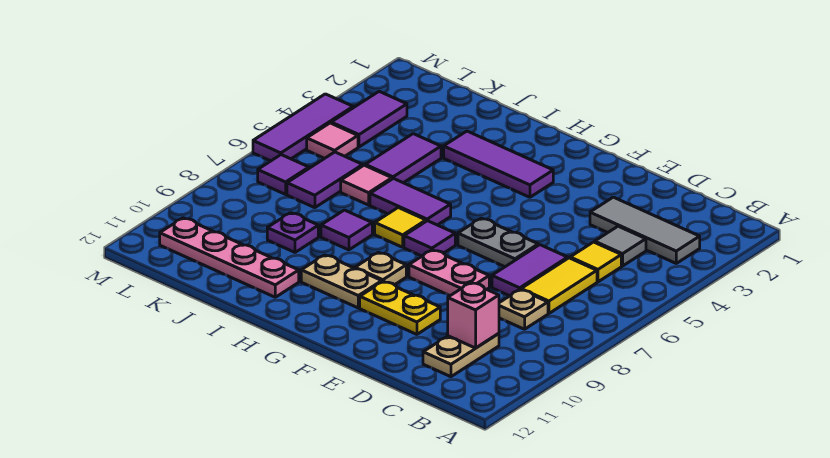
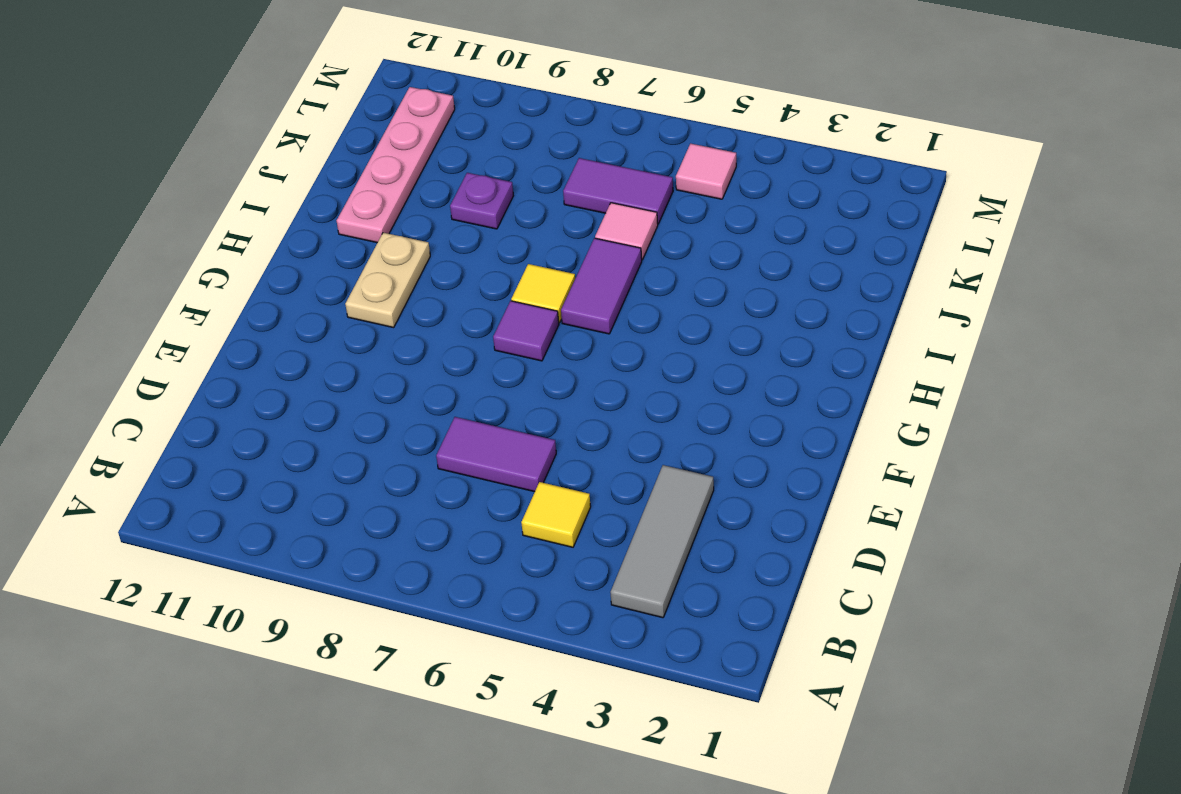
none -> grey 1x1 tile [595,226,646,266]
none -> yellow 1x2 tile [521,258,597,313]
none -> tan 1x1 plate [499,290,548,329]

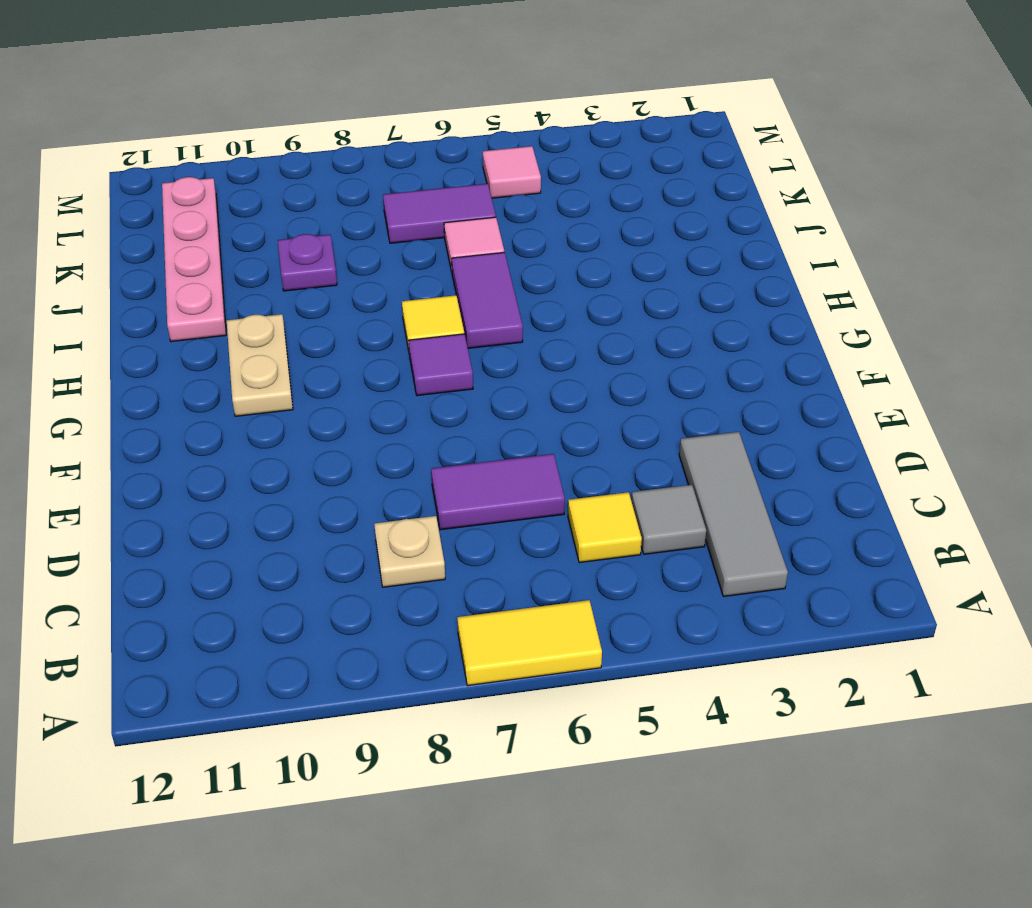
yellow 1x2 tile [457,600,602,686] -> yellow 1x2 tile moved to [521,258,597,313]
none -> tan 1x2 plate [423,334,499,377]
none -> grey 1x2 plate [458,218,538,267]
none -> pink 1x2 plate [409,250,489,296]

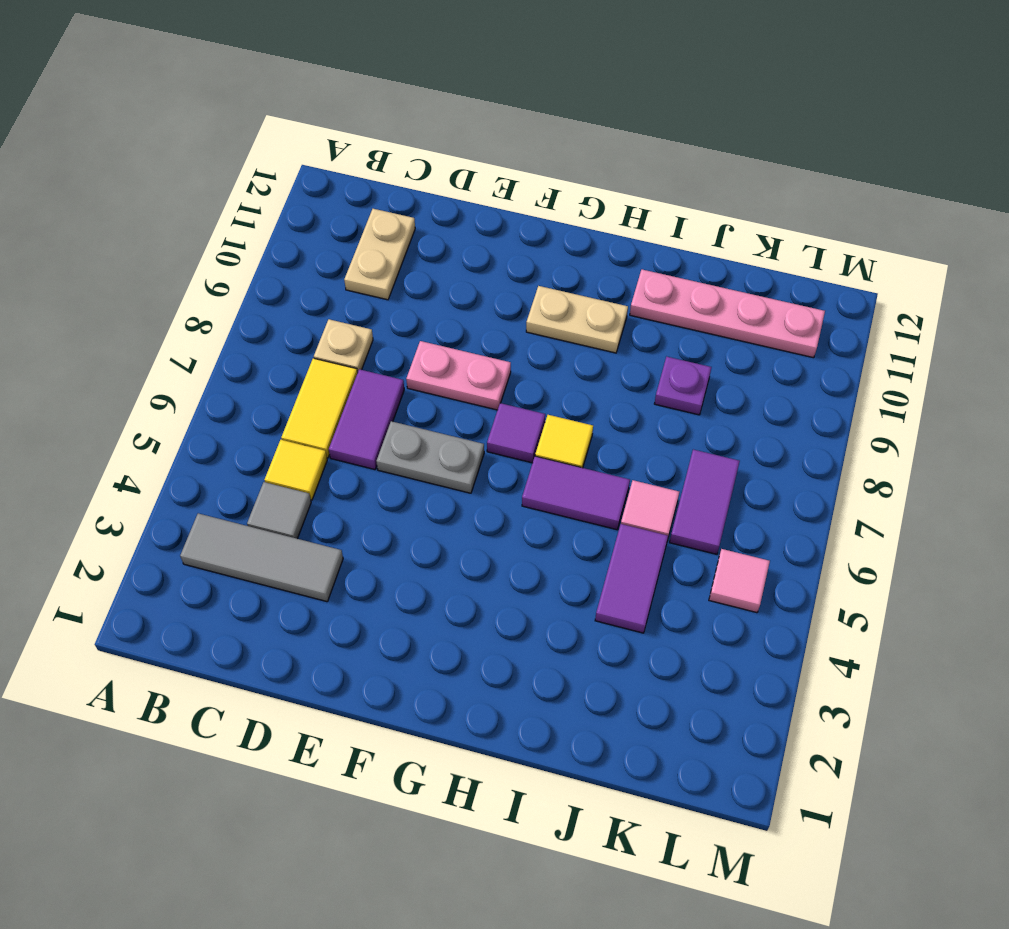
none -> yellow 1x2 plate [360,281,440,334]
none -> purple 1x3 tile [444,131,553,197]
none -> tan 1x1 plate [355,252,406,285]

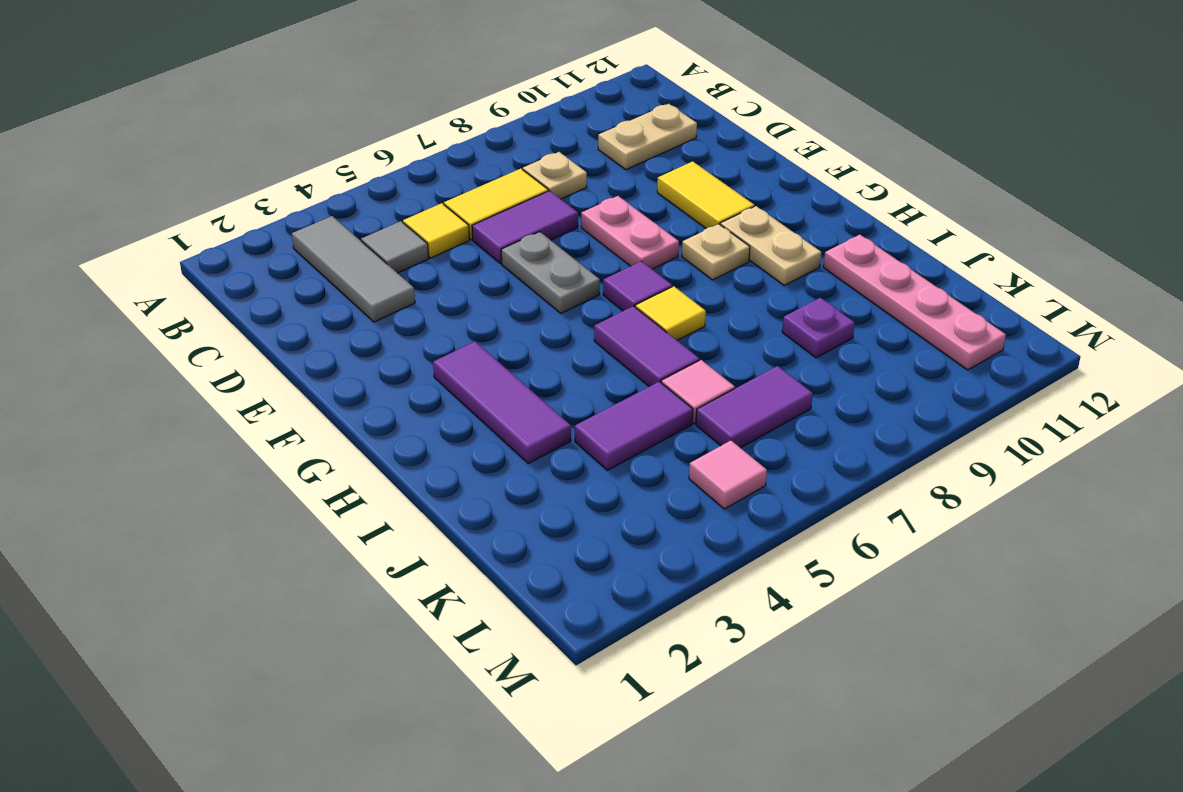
yellow 1x2 tile [657,161,754,228] -> yellow 1x2 plate [360,281,440,334]
none -> purple 1x1 tile [321,210,372,250]
none -> purple 1x2 tile [331,91,407,147]
none -> purple 1x1 tile [258,155,309,194]

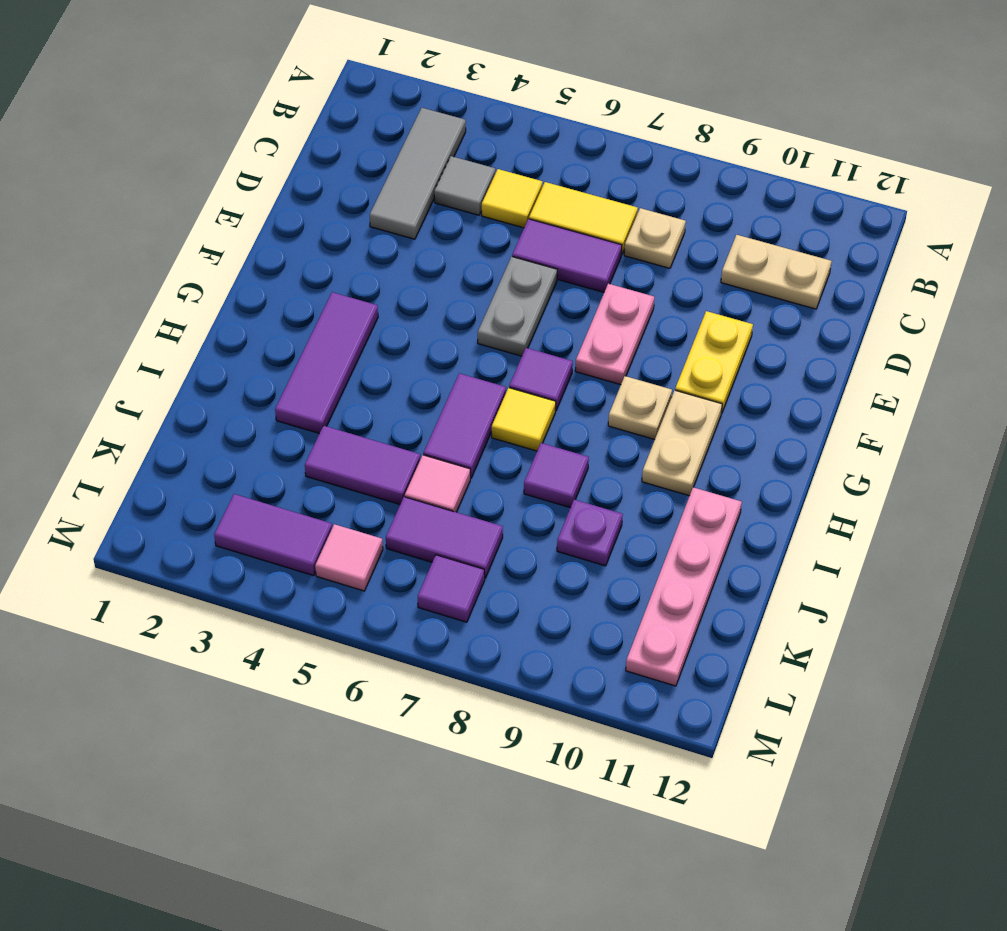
none -> purple 1x3 tile [253,94,353,161]
none -> pink 1x1 brick [448,283,499,348]

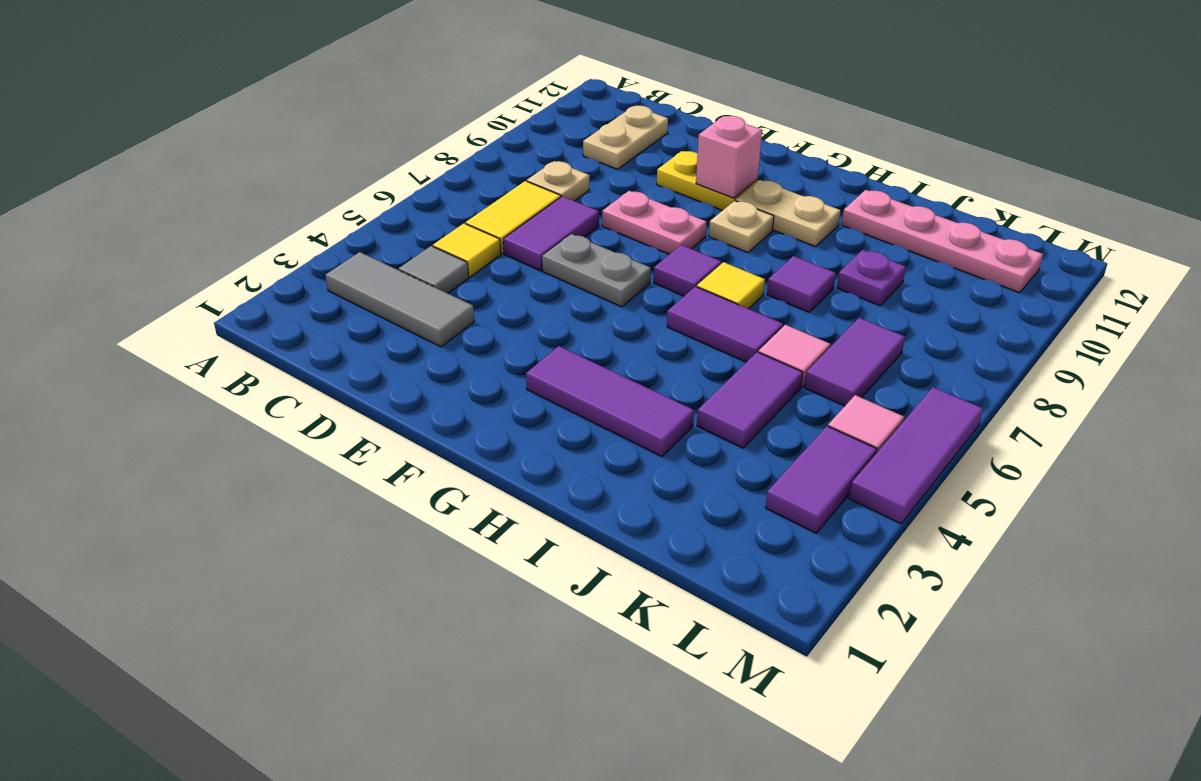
pink 1x1 brick [696,116,762,198] -> pink 1x1 brick moved to [448,283,499,348]
none -> purple 1x1 tile [258,155,309,194]

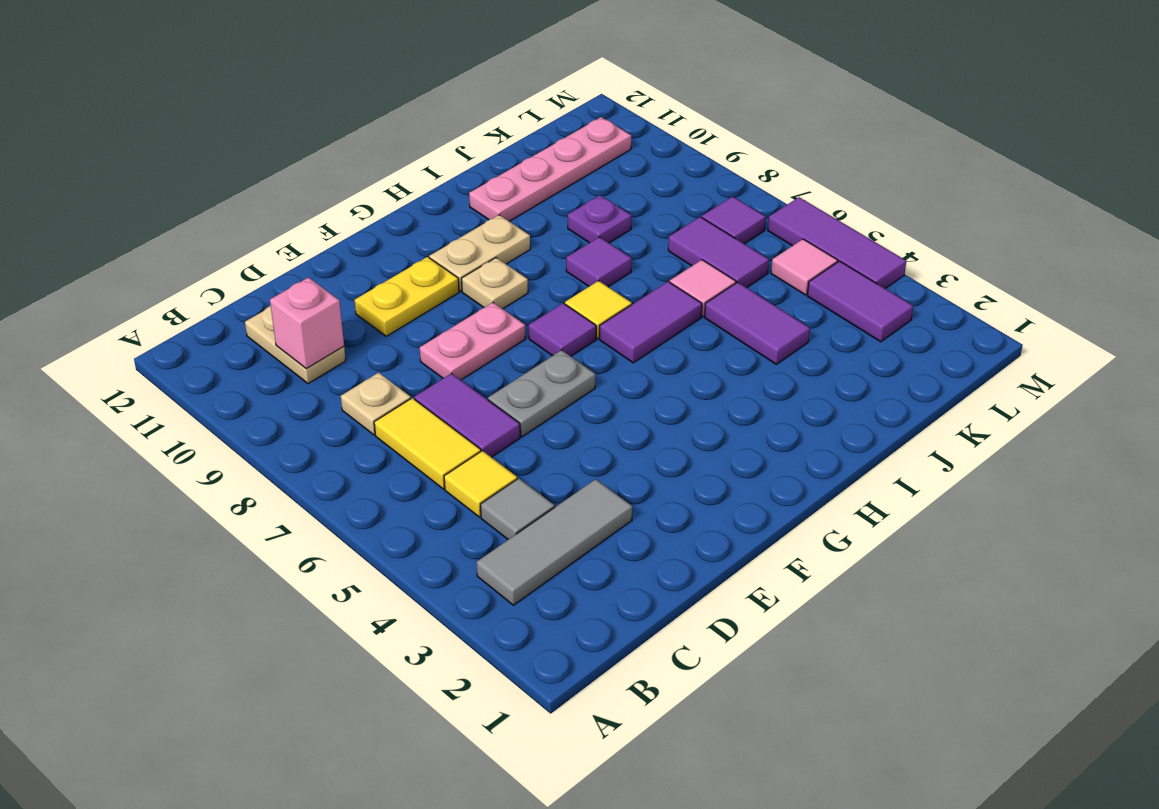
none -> purple 1x3 tile [444,131,553,197]

